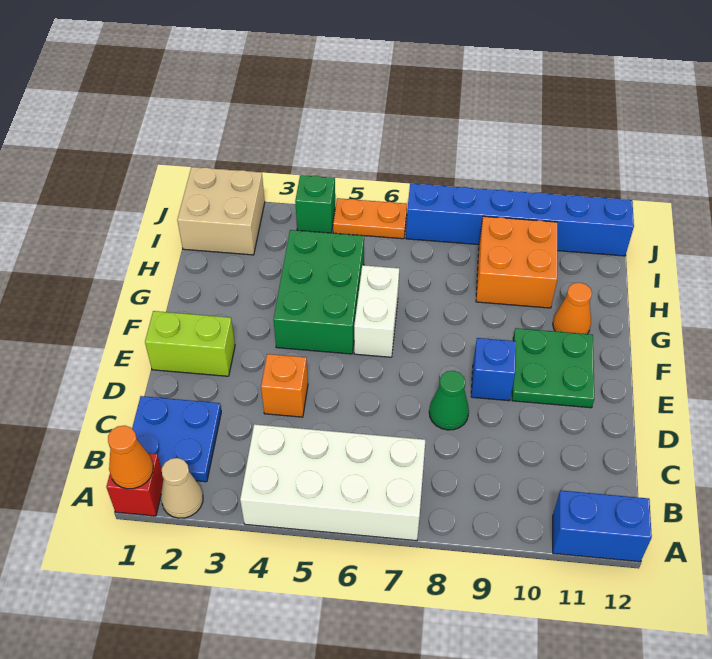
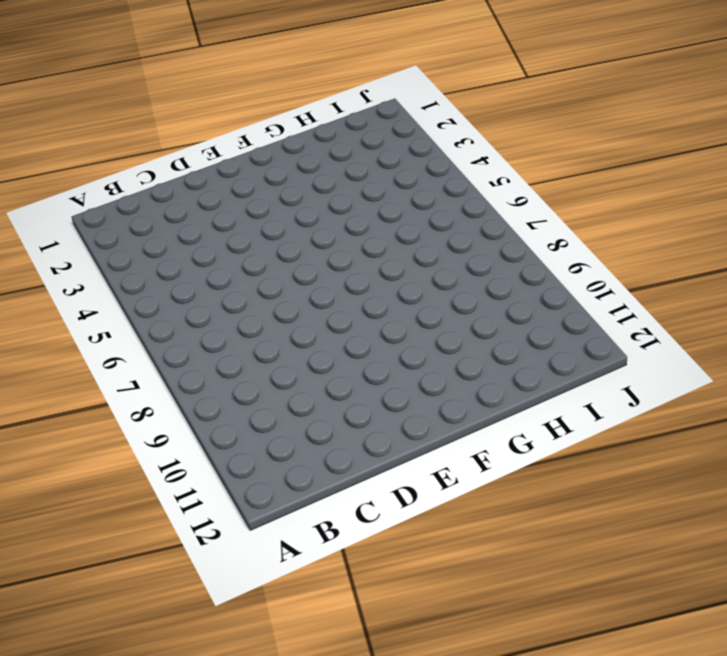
none -> red 1x1 brick [106,453,163,516]
none -> tan 1x1 cone [161,458,203,518]
none -> white 2x4 brick [240,424,425,541]

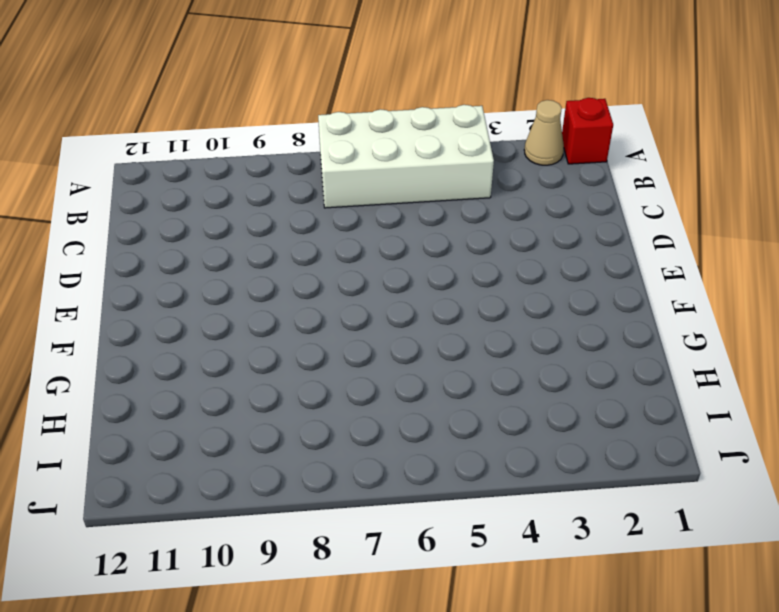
none -> blue 1x2 brick [553,490,652,562]
none -> blue 2x2 plate [132,396,221,482]
none -> orange 1x1 brick [261,354,308,417]

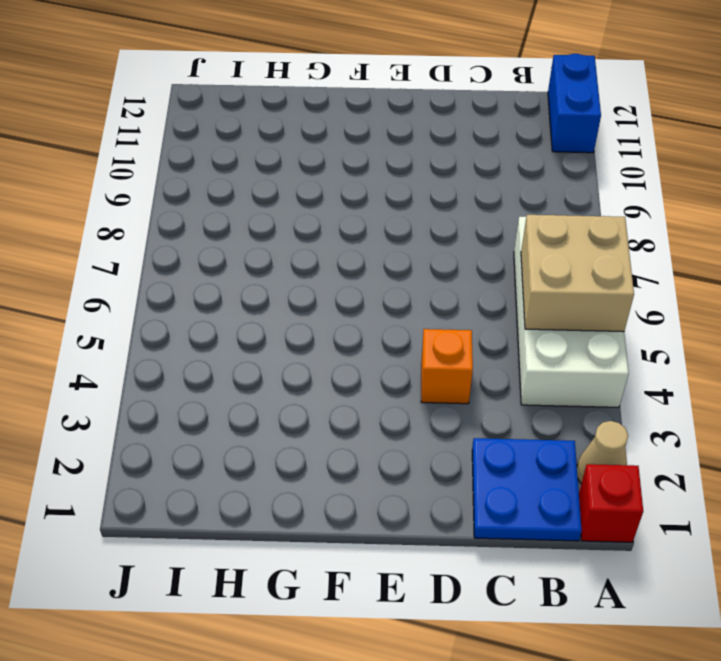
tan 2x2 brick [521,215,634,332] -> tan 2x2 brick moved to [177,167,265,255]
none -> green 1x1 cone [429,371,469,430]
none -> lime 1x2 brick [145,311,235,376]
none -> blue 1x1 brick [471,338,516,401]

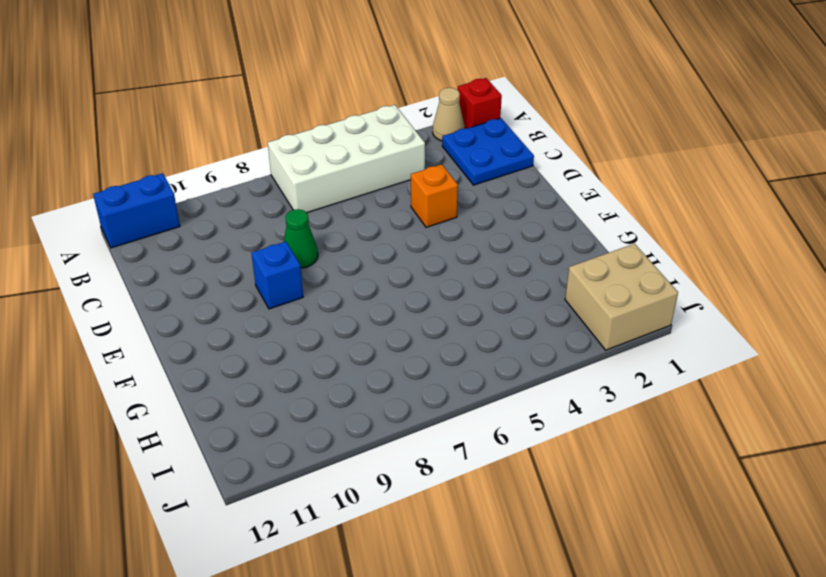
none -> lime 1x2 brick [145,311,235,376]
none -> green 2x2 plate [512,328,594,408]
none -> green 2x3 brick [273,230,364,354]

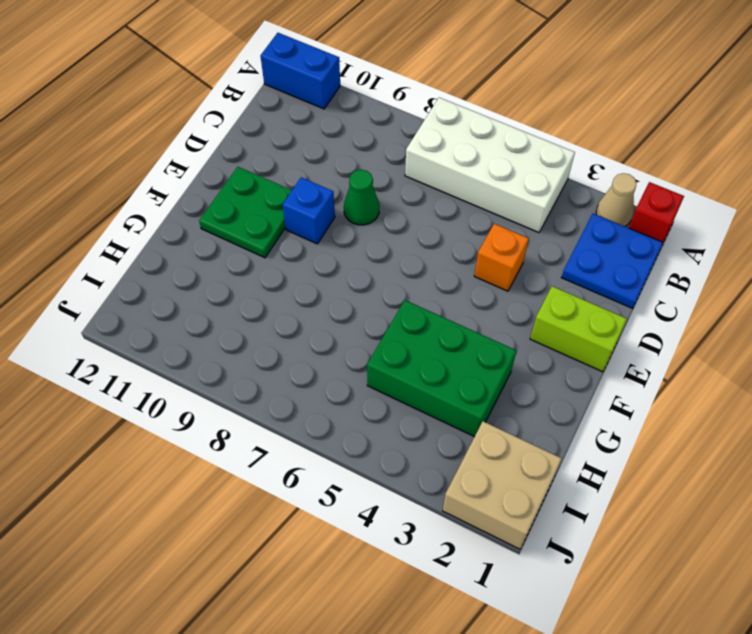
green 2x3 brick [367,300,516,437] -> green 2x3 brick turned to [273,230,364,354]
none -> white 1x2 brick [354,265,399,357]
none -> orange 1x1 cone [553,283,592,334]
none -> orange 2x2 brick [476,216,557,308]

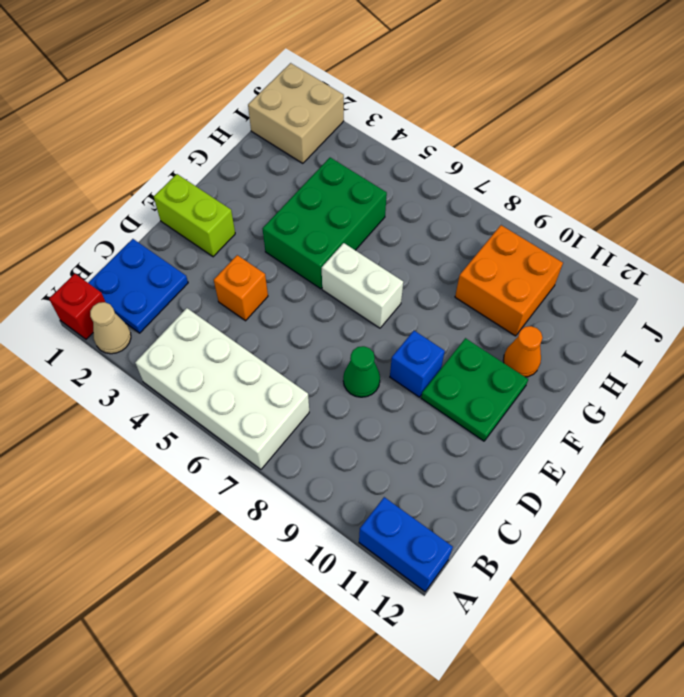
white 1x2 brick [322,243,403,328] -> white 1x2 brick turned to [354,265,399,357]
none -> green 1x1 brick [295,175,335,233]
none -> orange 1x2 plate [333,198,407,239]
none -> blue 1x6 brick [406,183,634,256]

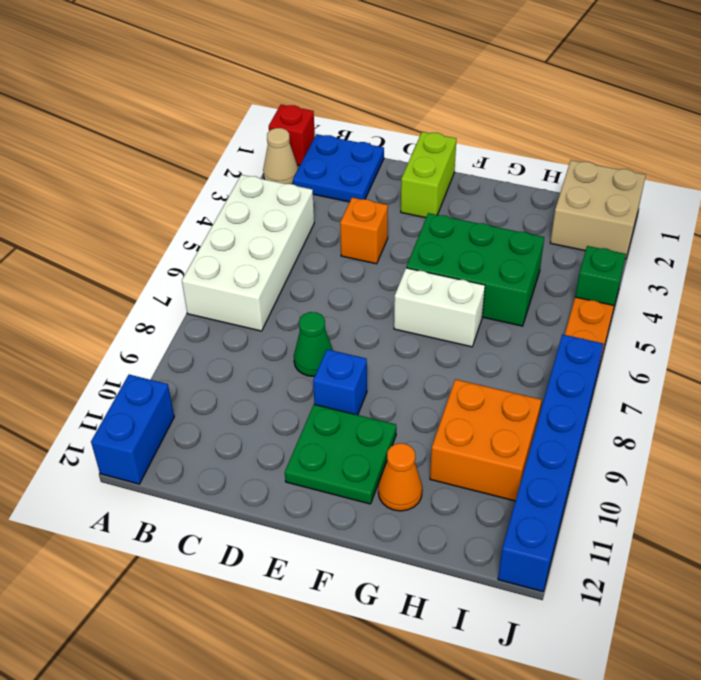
none -> orange 1x1 cone [108,426,153,489]

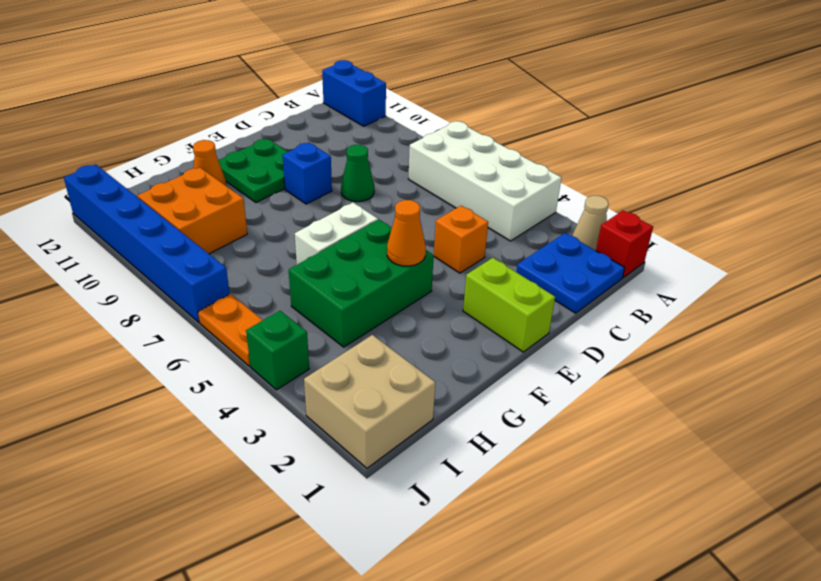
orange 1x1 cone [387,200,426,266] -> orange 1x1 cone moved to [108,426,153,489]

